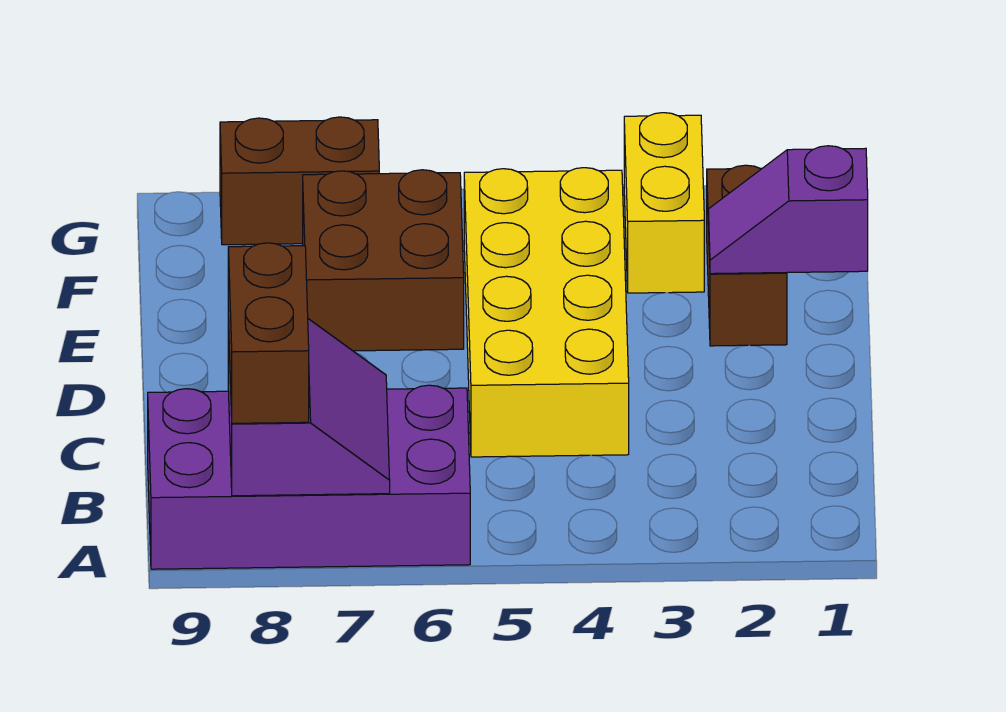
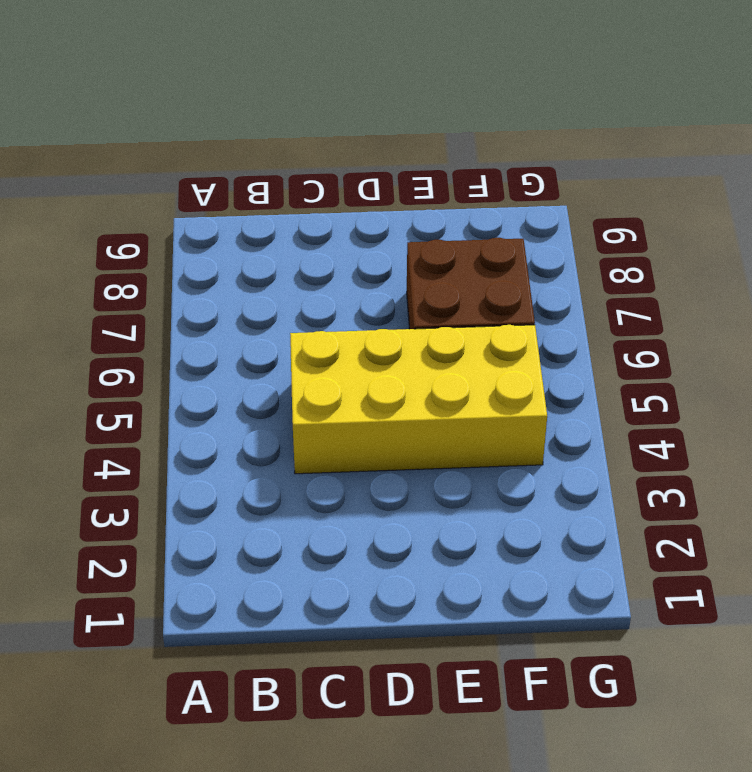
none -> purple 2x4 brick [148,385,470,569]
none -> brown 1x2 brick [707,165,787,346]

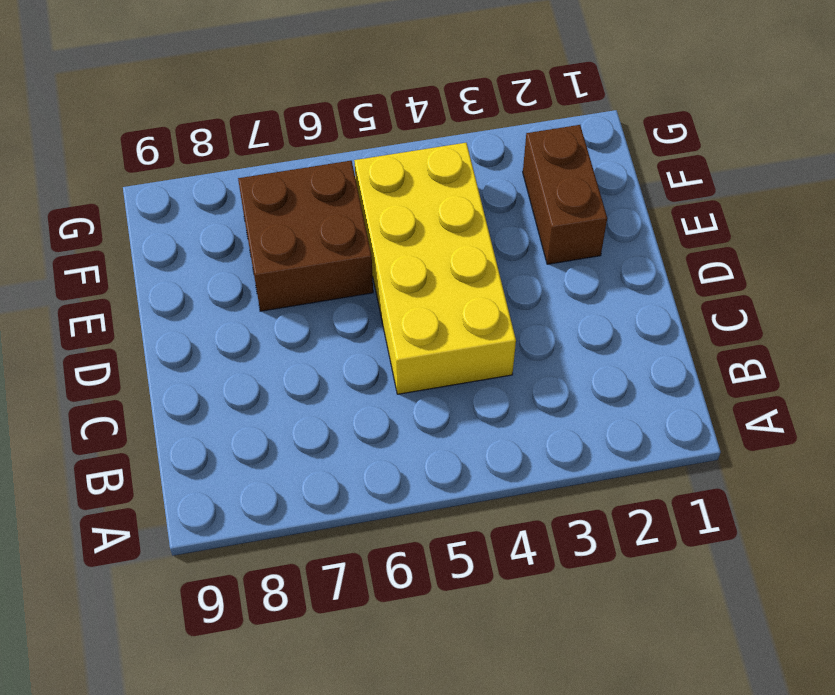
none -> purple 2x4 brick [148,385,470,569]
none -> yellow 1x2 brick [624,113,704,293]

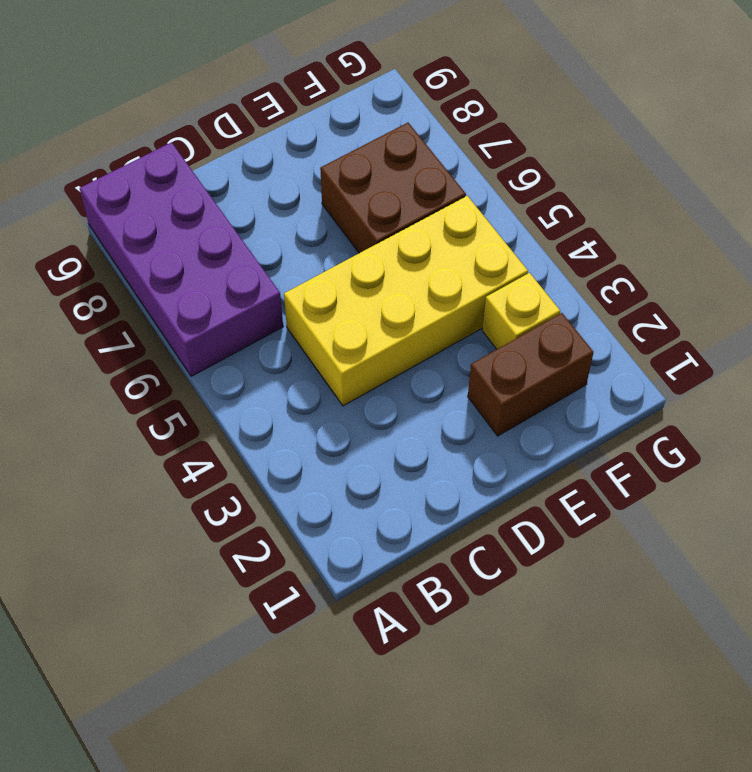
yellow 1x1 brick [482,273,560,349] -> yellow 1x2 brick [624,113,704,293]
none -> brown 1x2 brick [220,117,379,245]
none -> purple 2x2 slope [228,319,390,496]

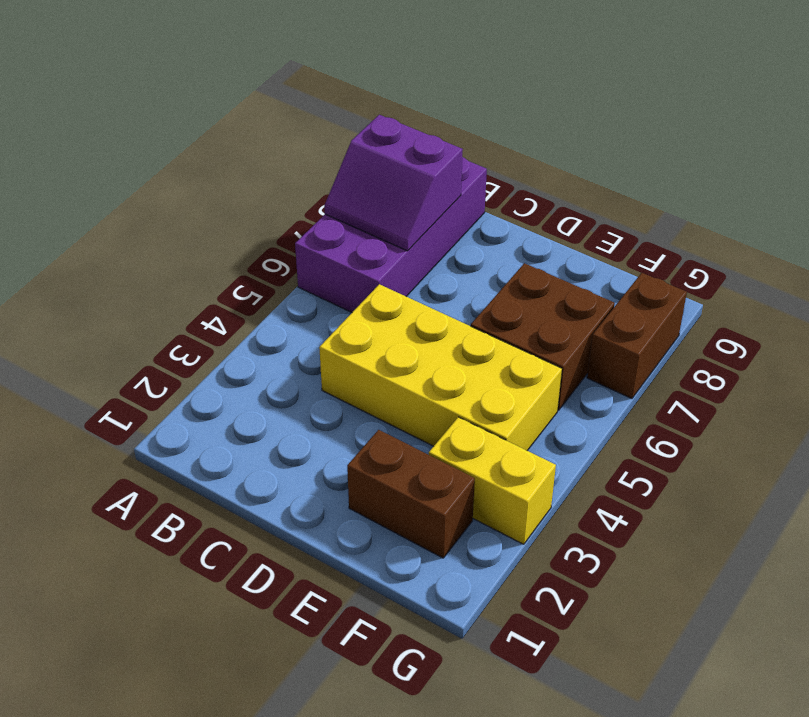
none -> purple 1x2 slope [708,146,868,274]
none -> brown 1x2 brick [228,243,309,423]

